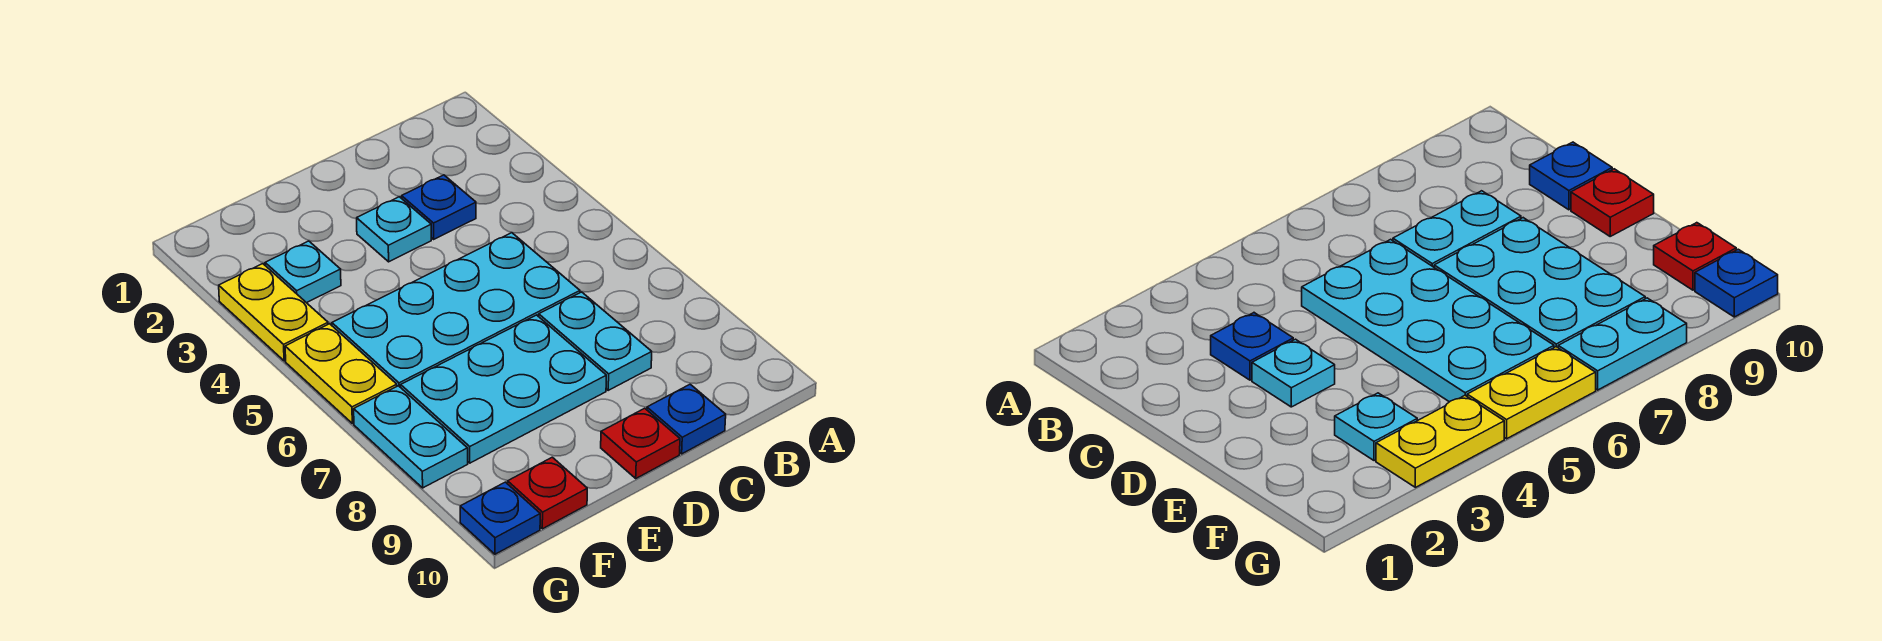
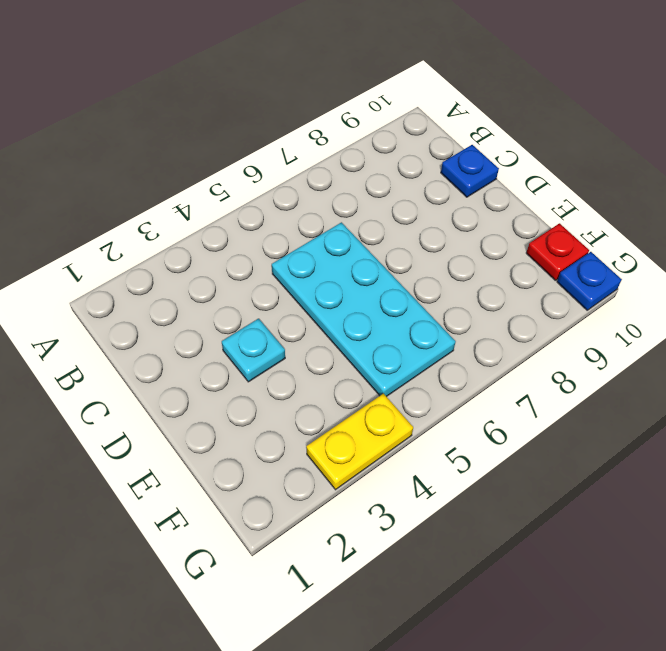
none -> blue 1x1 plate [402,175,476,239]
none -> cyan 1x2 plate [539,292,652,390]
none -> cyan 2x3 plate [401,315,606,463]

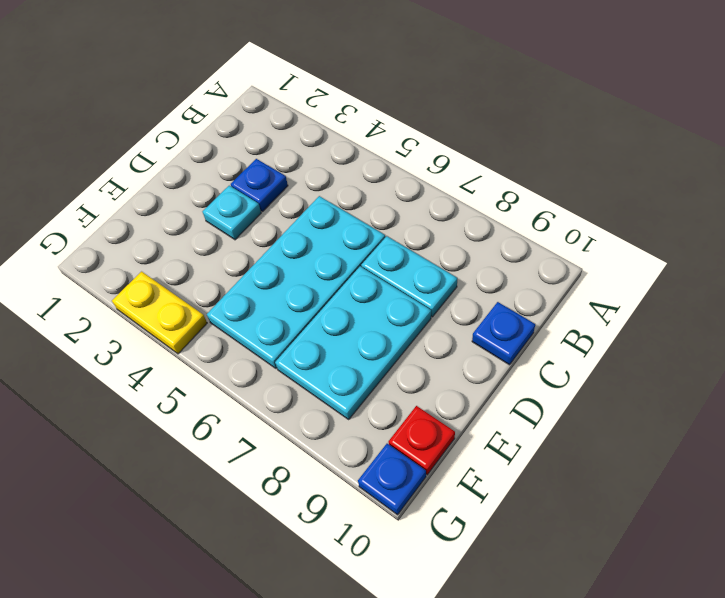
none -> red 1x1 plate [601,408,680,478]
none -> cyan 1x1 plate [265,241,341,303]
none -> yellow 1x2 plate [285,324,397,423]

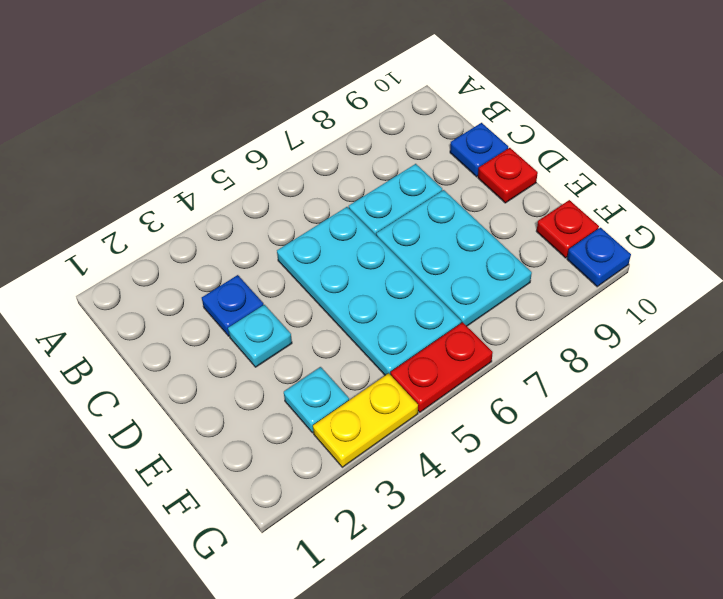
red 1x2 plate [391,322,493,412] -> yellow 1x2 plate [285,324,397,423]
none -> cyan 1x2 plate [354,386,468,488]

